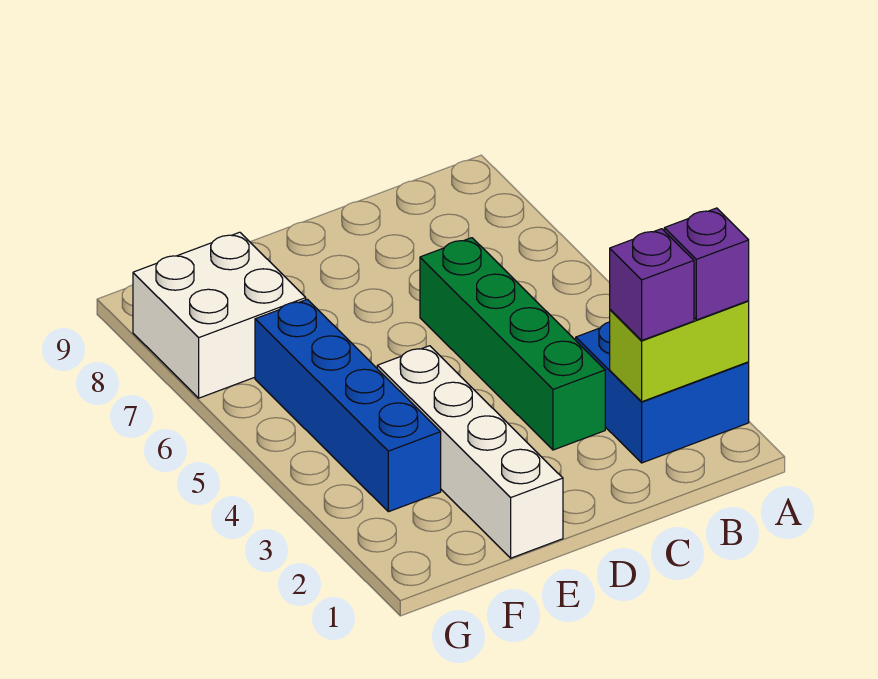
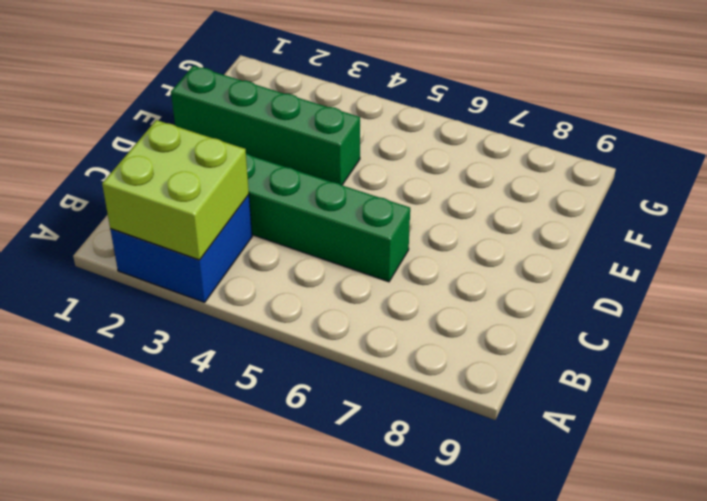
lime 2x2 brick [102,120,249,260] -> lime 1x2 brick [610,301,749,402]
green 1x4 brick [171,66,360,185] -> white 1x4 brick [377,346,563,558]
none -> blue 1x4 brick [255,299,441,512]
none -> white 2x2 brick [133,232,306,398]

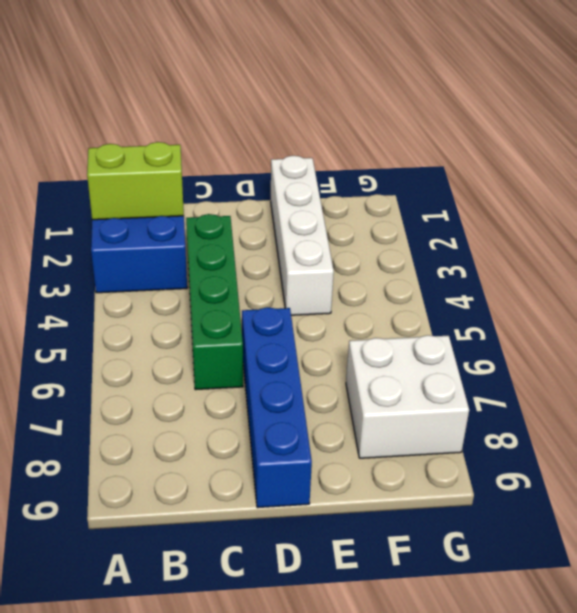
blue 1x4 brick [242,307,312,508] -> blue 1x4 brick moved to [255,299,441,512]
none -> purple 1x1 brick [664,208,749,320]
none -> purple 1x1 brick [610,229,694,340]

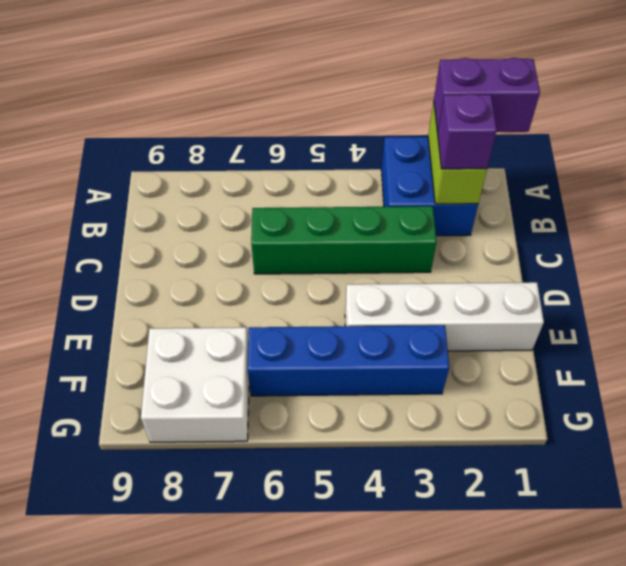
purple 1x2 brick [434,58,540,133] -> purple 1x1 brick [664,208,749,320]

